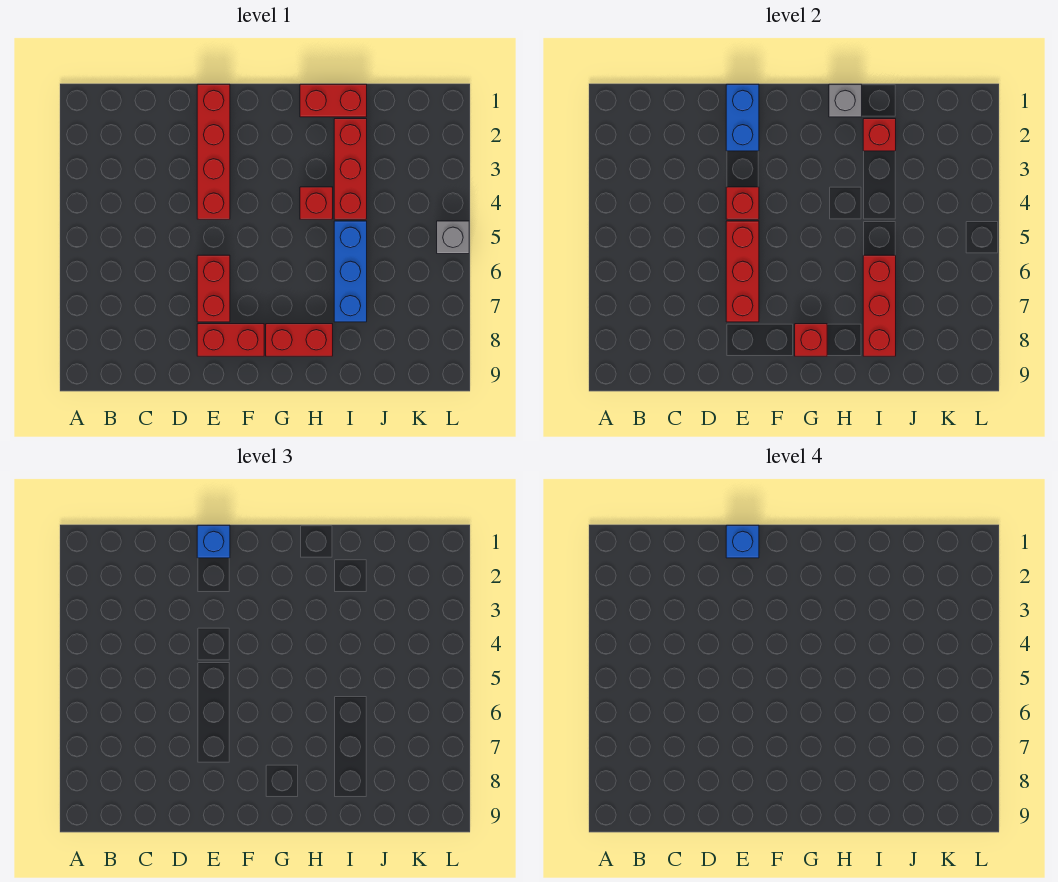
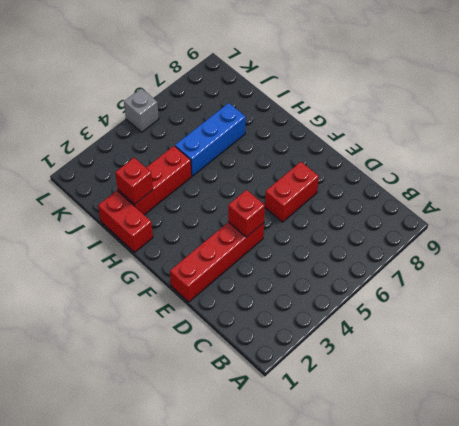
none -> red 1x2 brick [197,324,264,356]
none -> red 1x2 brick [266,324,333,356]
none -> red 1x1 brick [300,187,333,219]

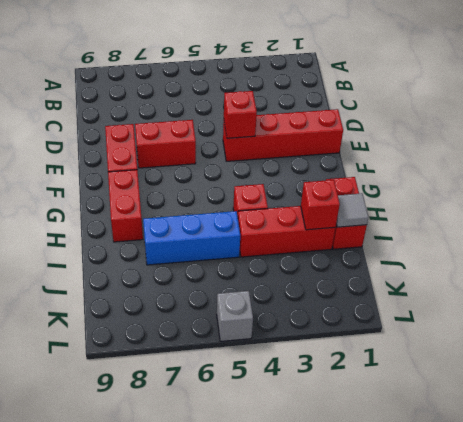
grey 1x1 tile [336,193,368,227] -> none
none -> blue 1x2 brick [726,84,759,151]
none -> red 1x3 brick [726,221,759,322]
none -> red 1x1 brick [795,324,827,356]

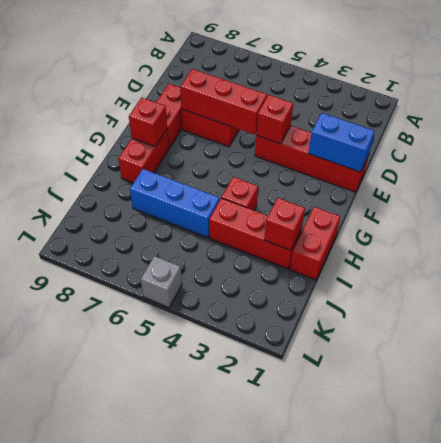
none -> grey 1x1 brick [829,84,862,117]
none -> red 1x3 brick [863,255,896,356]
none -> blue 1x1 brick [197,525,230,558]

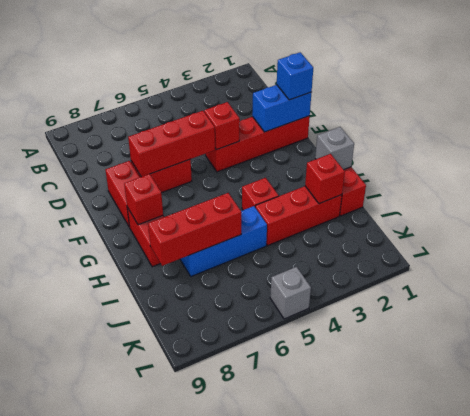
none -> blue 1x1 brick [726,525,759,558]

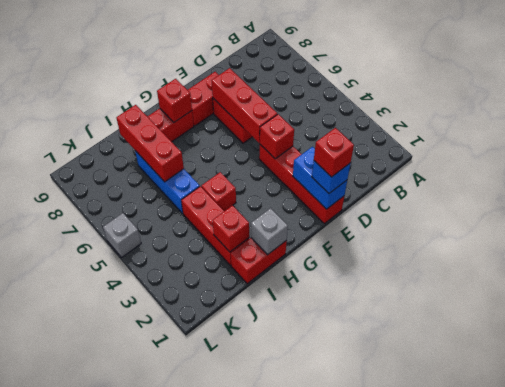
red 1x1 brick [314,128,354,177] -> blue 1x1 brick [726,525,759,558]

